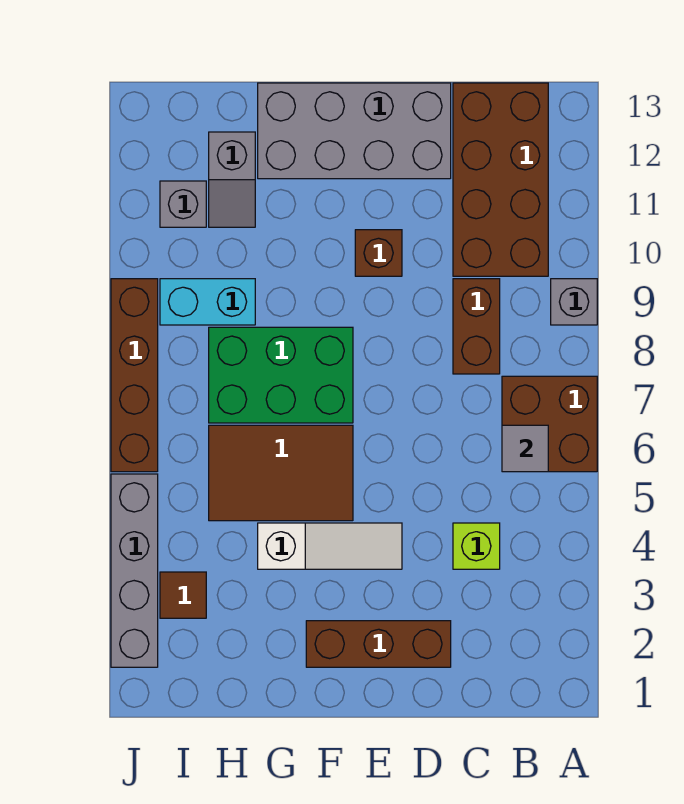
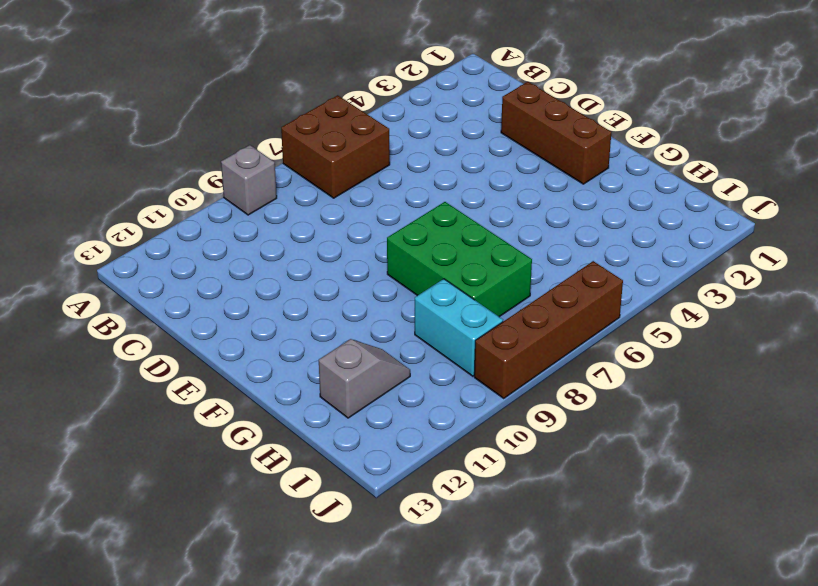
none -> brown 2x4 brick [453,83,548,276]
none -> lime 1x1 brick [453,523,500,569]
none -> brown 1x2 brick [453,279,500,374]

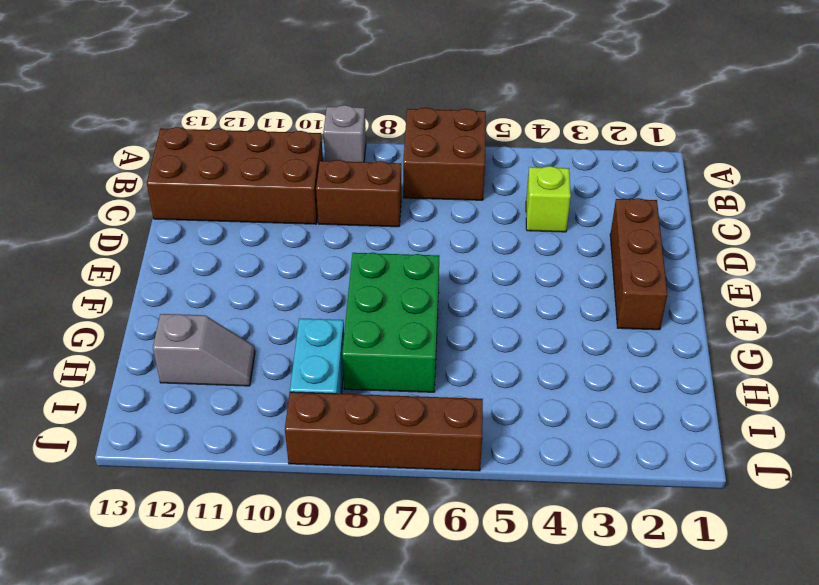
none -> grey 2x4 brick [258,83,451,179]
none -> white 1x3 slope [258,523,402,569]
none -> brown 1x1 brick [355,230,402,276]

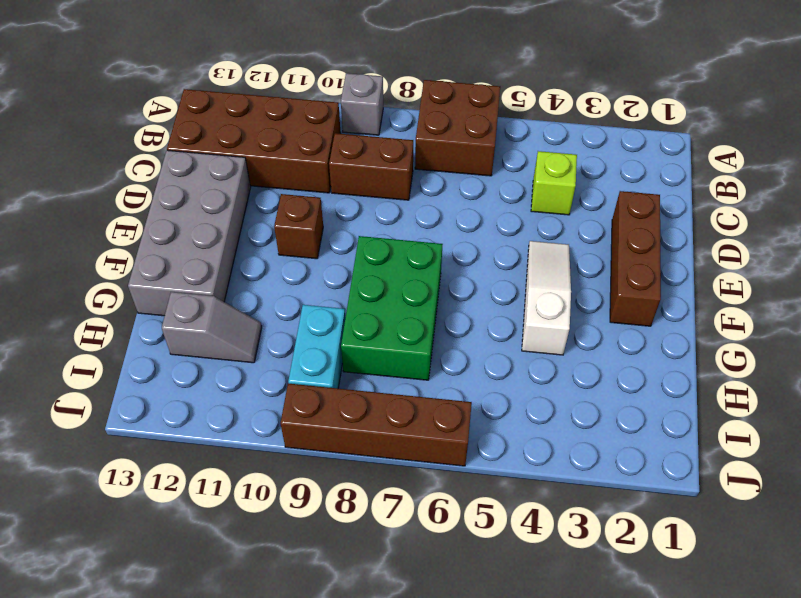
none -> brown 2x3 tile [209,425,353,521]
none -> brown 1x1 tile [160,572,206,618]
none -> grey 1x1 brick [160,181,206,227]

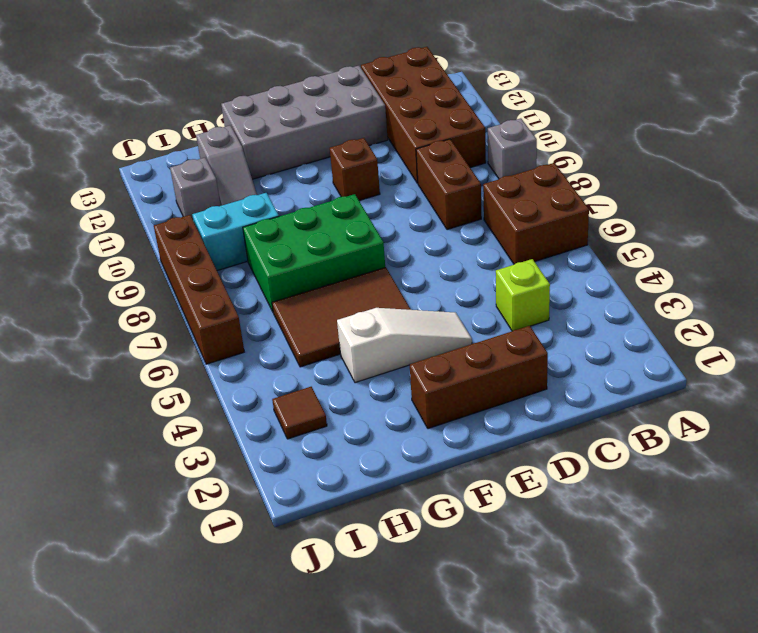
none -> grey 1x4 brick [111,474,158,667]
none -> grey 1x1 tile [502,425,548,472]

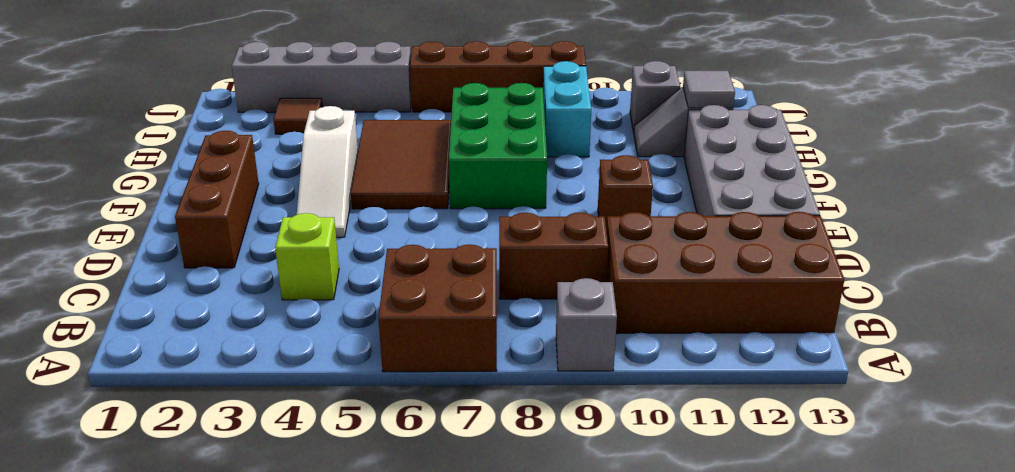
grey 1x1 tile [683,71,735,108] -> grey 1x1 tile moved to [502,425,548,472]

